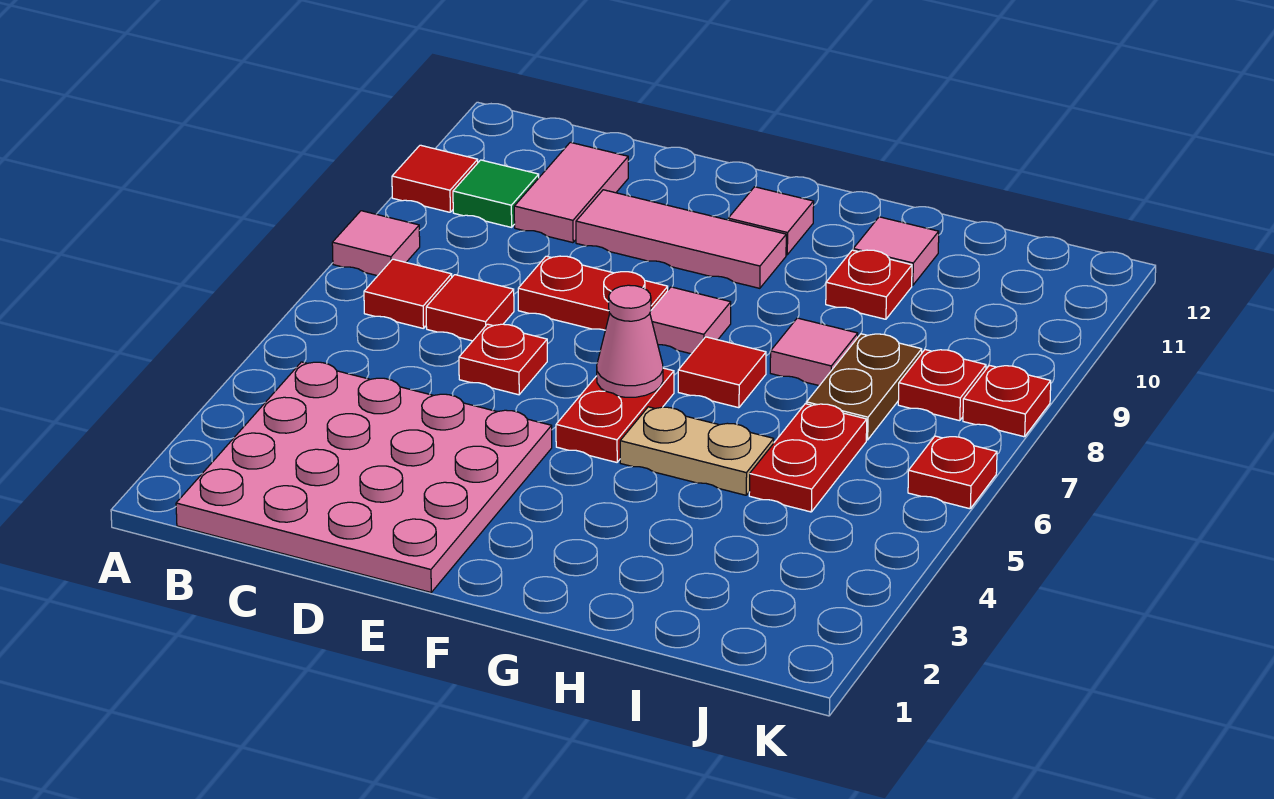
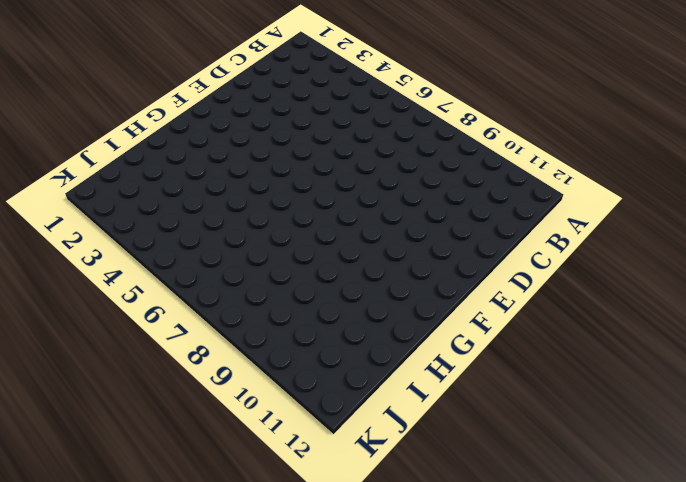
none -> pink 1x1 tile [332,211,420,276]
none -> red 1x1 tile [392,145,478,212]
none -> pink 4x4 plate [176,362,552,592]

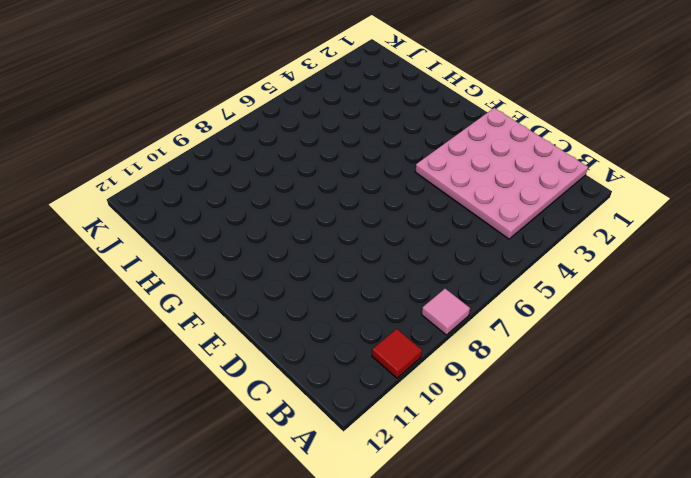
none -> red 1x1 tile [364,259,452,329]
none -> green 1x1 tile [453,160,539,227]
none -> red 1x1 tile [426,275,514,341]

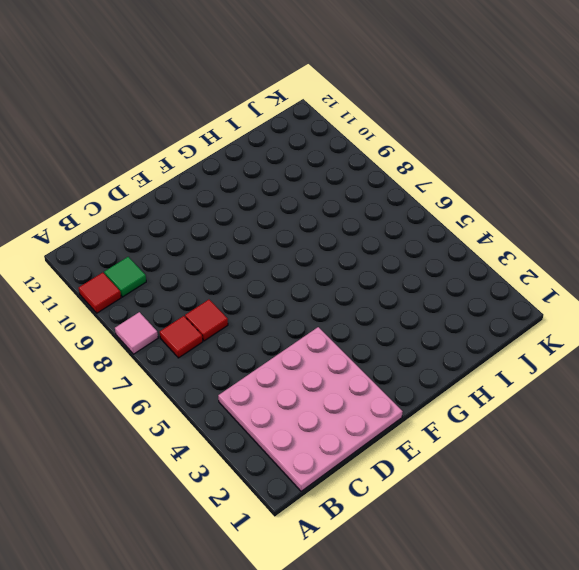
none -> pink 1x2 tile [514,142,628,243]
none -> red 1x1 plate [459,324,547,395]
none -> red 1x2 plate [518,256,668,330]

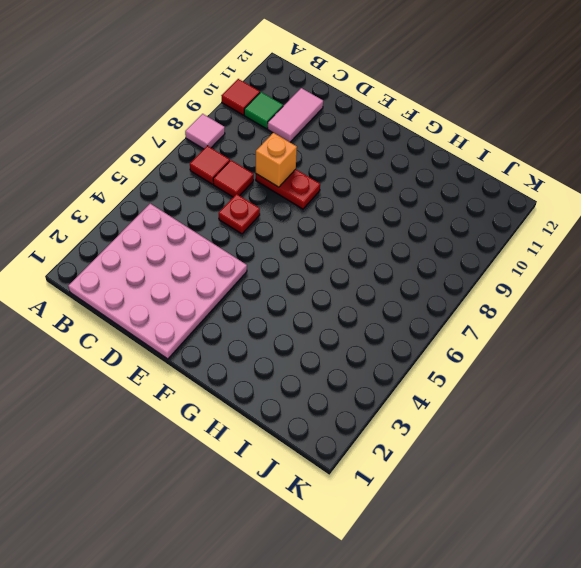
orange 1x1 brick [256,133,297,187] -> none
none -> pink 1x3 tile [576,190,786,288]
none -> red 1x2 plate [556,368,674,462]
none -> pink 1x1 tile [650,287,731,354]

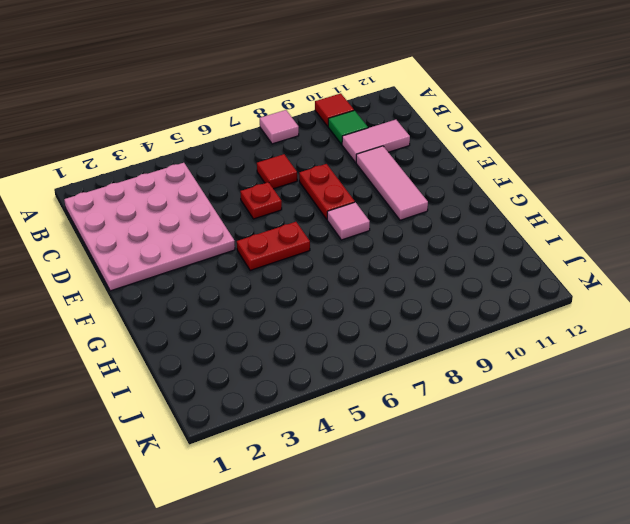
none -> red 1x1 tile [364,259,452,329]
none -> pink 1x1 tile [728,187,814,255]
none -> tan 1x2 plate [620,407,774,495]

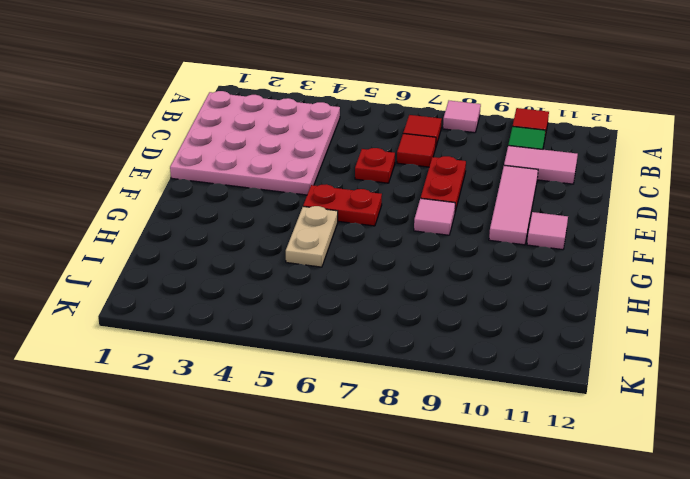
none -> red 1x1 tile [678,337,766,408]
none -> pink 1x1 tile [770,318,858,386]
none -> red 1x1 plate [826,250,912,319]

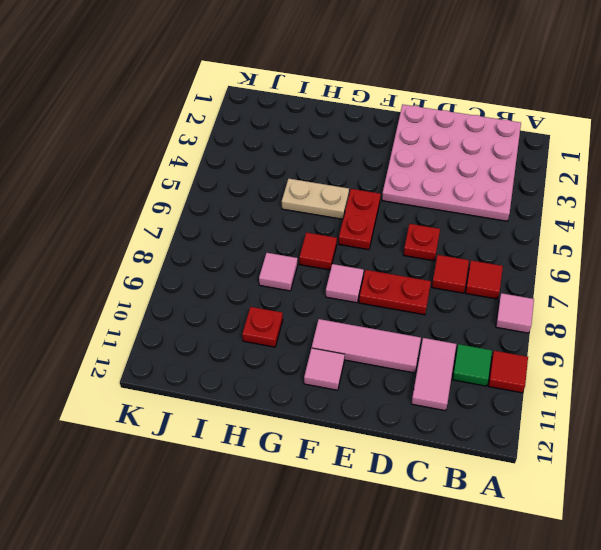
none -> pink 1x1 tile [853,217,939,285]
none -> red 1x2 plate [749,404,867,512]
none -> brown 1x2 plate [807,334,922,440]

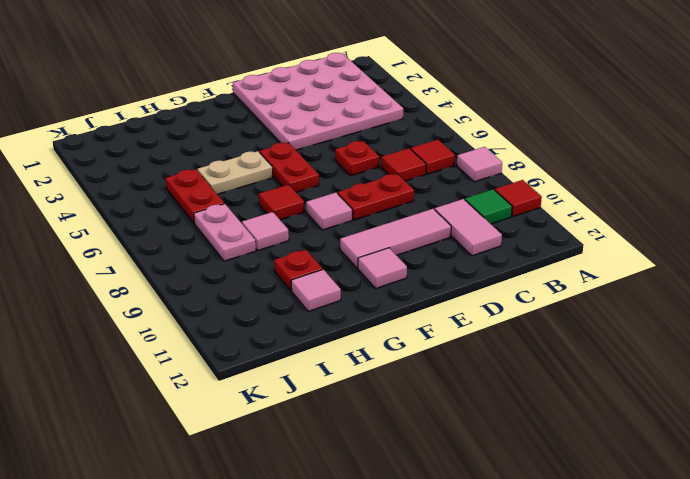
pink 1x2 plate [194,204,256,261] -> brown 1x2 plate [807,334,922,440]
none -> red 1x1 plate [898,350,986,421]
none -> red 1x1 plate [908,436,997,509]
none -> red 1x1 plate [963,365,1051,437]

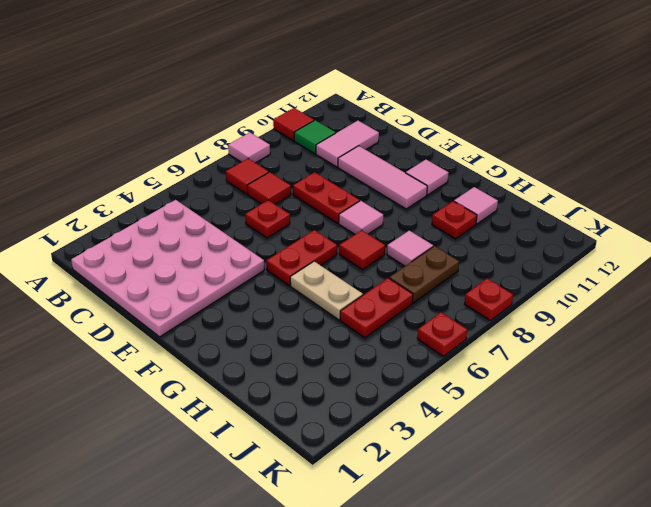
none -> red 1x1 plate [898,350,986,421]
none -> pink 1x1 cone [597,285,663,397]

